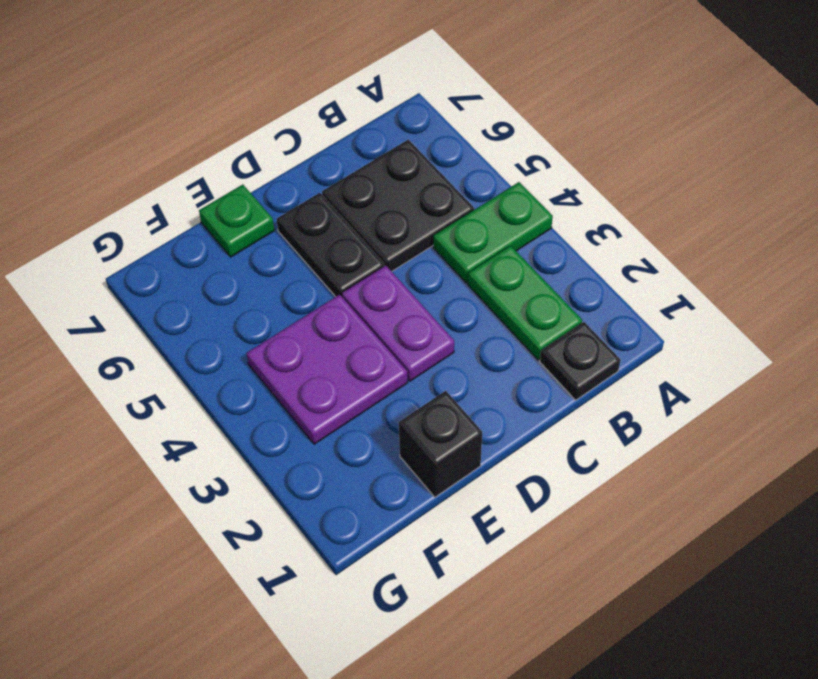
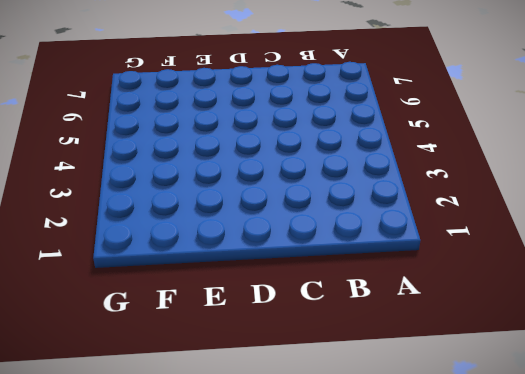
none -> green 1x2 plate [433,182,553,283]
none -> black 1x1 plate [540,322,620,400]

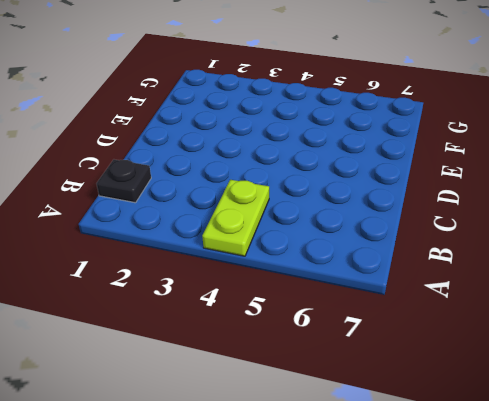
lime 1x2 plate [202,180,269,256] -> green 1x2 plate [433,182,553,283]
none -> green 1x2 plate [468,246,582,360]
none -> black 2x2 plate [322,139,474,271]

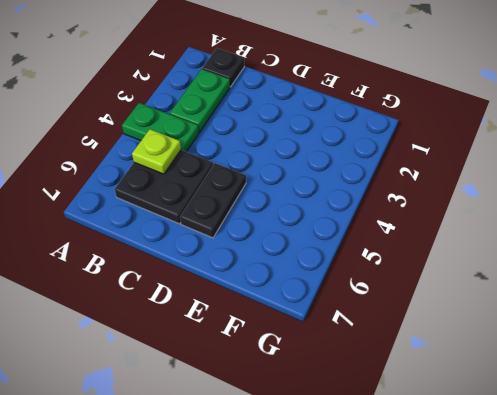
lime 1x1 plate [132,129,181,174] -> none
none -> purple 1x2 plate [342,266,454,381]
none -> black 1x1 brick [399,391,482,497]

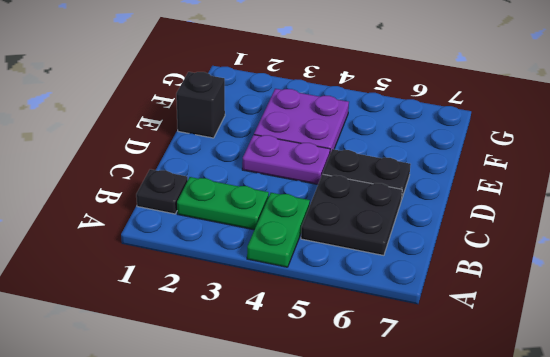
none -> green 1x1 plate [199,185,274,257]

